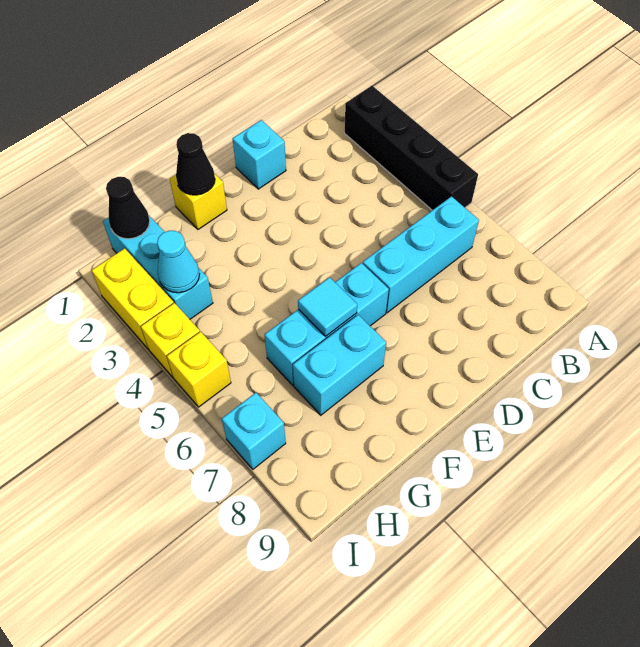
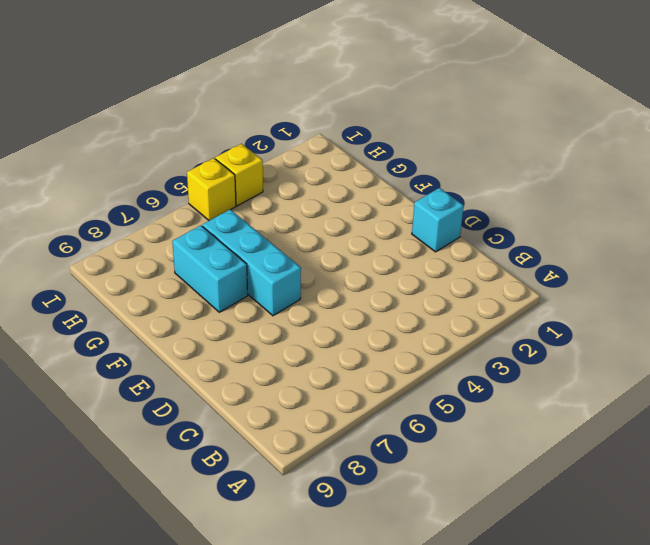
none -> black 1x4 brick [344,86,478,210]
none -> cyan 1x3 brick [363,196,479,313]
none -> yellow 1x1 brick [170,173,227,229]

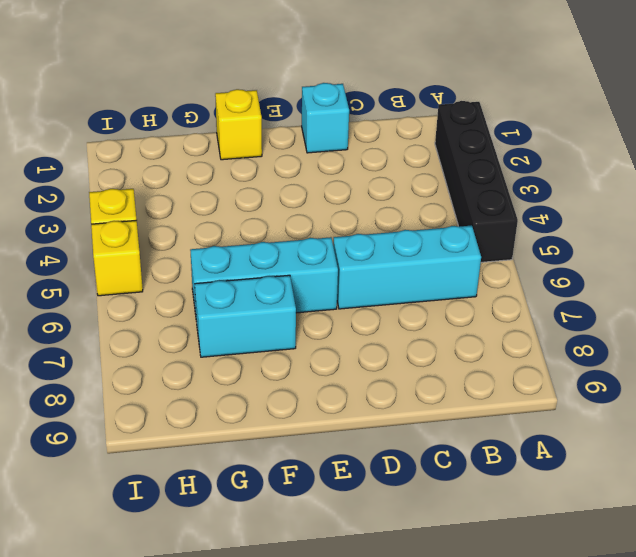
none -> cyan 1x3 brick [103,216,213,319]
none -> yellow 1x2 brick [92,248,174,349]
none -> cyan 1x1 brick [222,393,286,469]

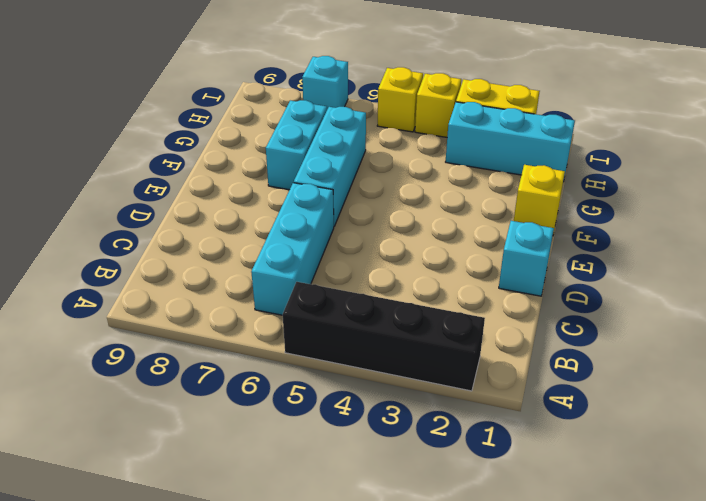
none -> black 1x1 cone [176,133,215,195]
none -> cyan 1x1 tile [298,277,357,336]
none -> black 1x1 cone [106,177,150,239]

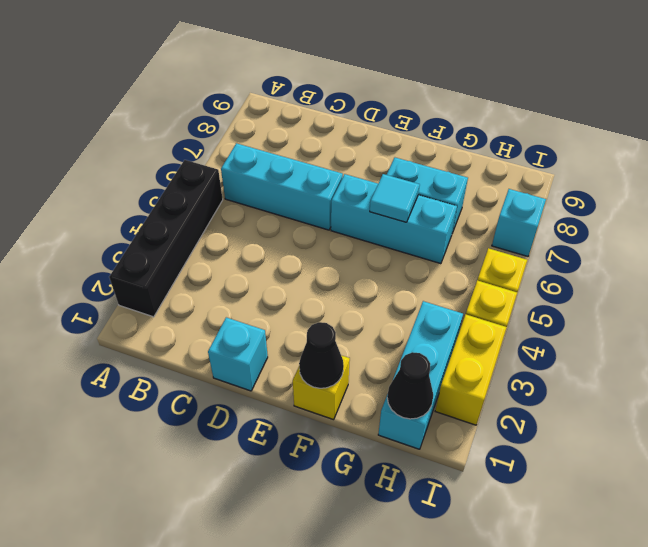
none -> cyan 1x1 cone [157,231,199,293]

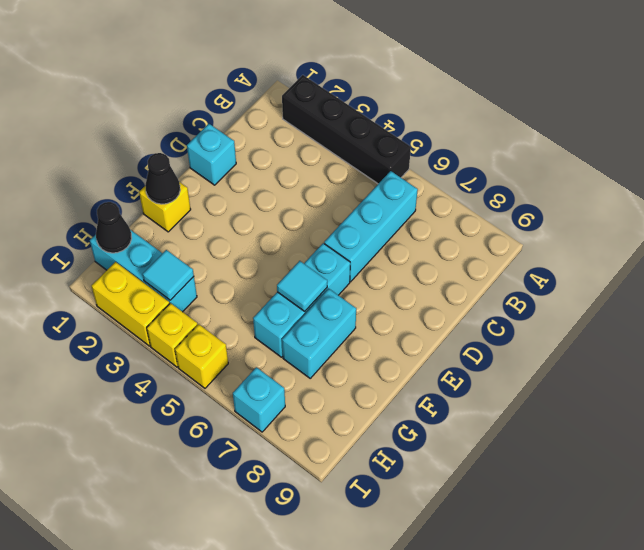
cyan 1x1 tile [143,250,194,300] -> cyan 1x1 cone [157,231,199,293]

